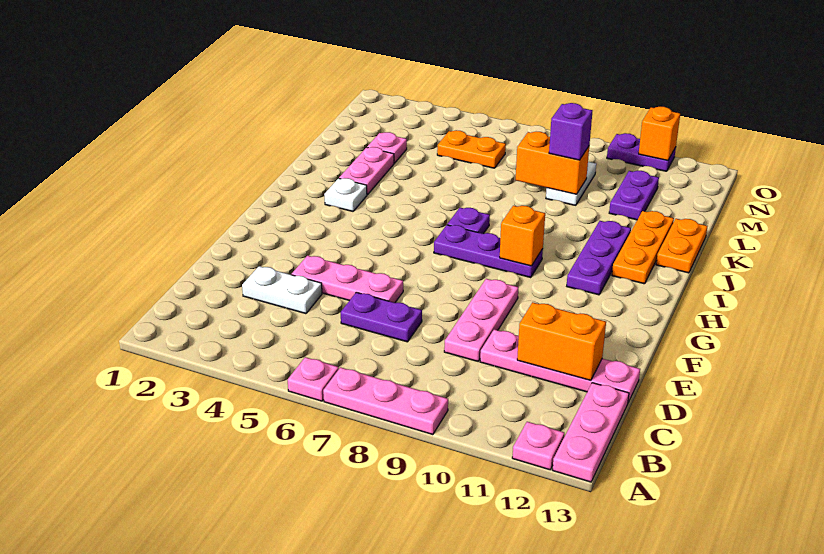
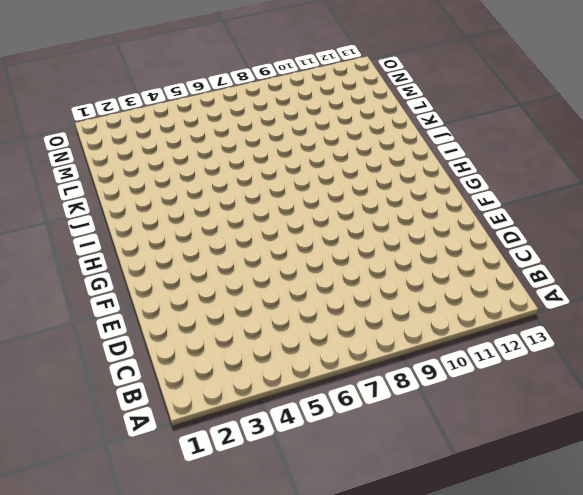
none -> pink 1x1 plate [288,357,339,401]
none -> pink 1x3 plate [323,367,448,435]
none -> pink 1x1 plate [512,422,564,470]

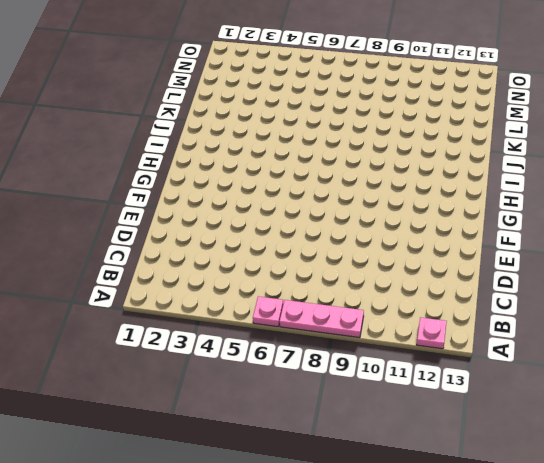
none -> pink 1x3 plate [553,383,629,482]
none -> white 1x2 plate [242,266,322,314]
none -> purple 1x2 plate [341,292,422,342]

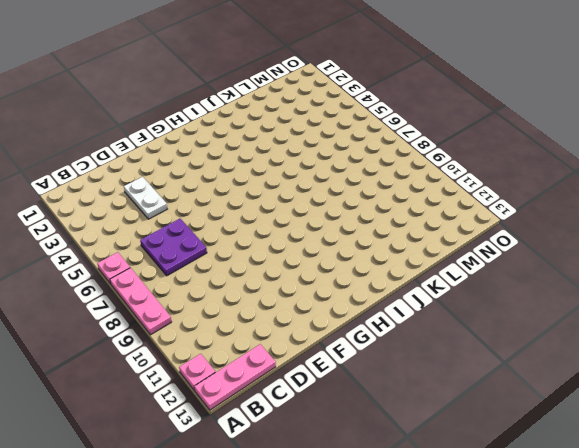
purple 2x2 plate [140,219,207,276] -> purple 1x2 plate [341,292,422,342]
none -> pink 1x3 plate [444,279,519,361]
none -> pink 1x4 plate [480,330,640,402]
none -> pink 1x3 plate [292,256,403,303]

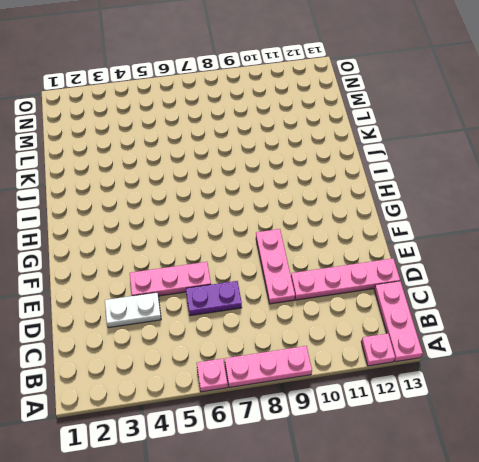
none -> purple 1x3 plate [434,225,543,278]
none -> purple 1x3 plate [567,221,631,295]
none -> white 1x1 plate [324,178,367,211]

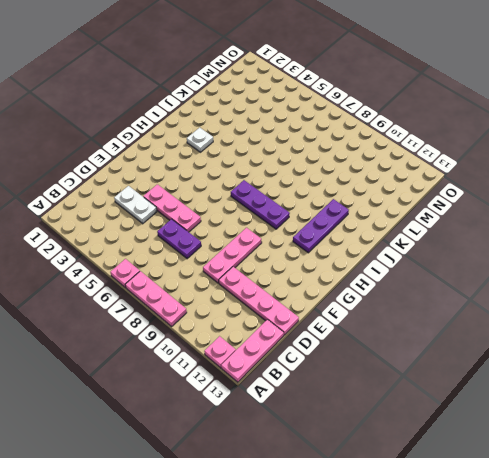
none -> purple 1x1 plate [447,208,490,234]
none -> orange 1x3 plate [612,211,674,284]
none -> pink 1x2 plate [339,147,394,195]

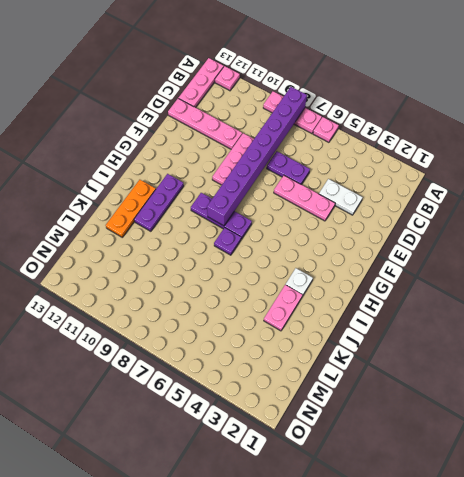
purple 1x8 brick [207,87,307,226] -> none
none -> orange 1x2 plate [656,219,707,273]
none -> pink 1x1 plate [367,132,407,163]
none -> white 1x2 plate [546,162,596,205]

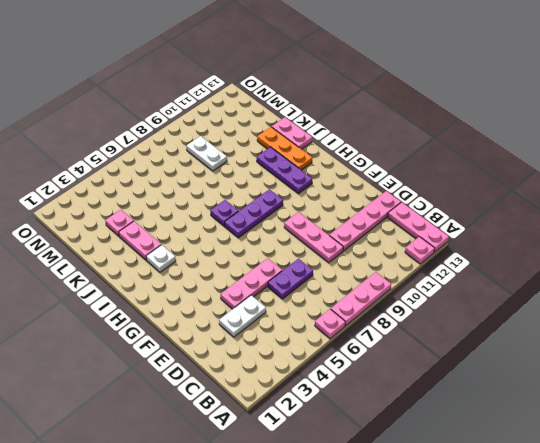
pink 1x2 plate [272,117,312,149] -> orange 1x2 plate [656,219,707,273]
none -> purple 1x2 plate [609,170,659,220]
none -> orange 1x2 plate [437,130,506,168]
none -> purple 1x2 plate [607,133,676,171]

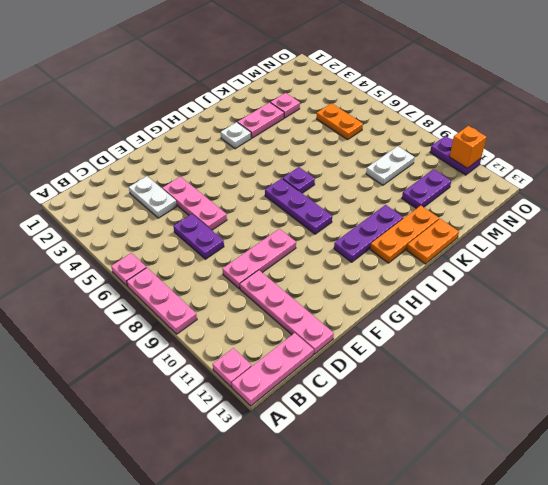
none -> orange 1x2 brick [517,302,606,381]
none -> orange 1x1 brick [500,206,545,266]
none -> orange 1x2 brick [516,132,589,194]

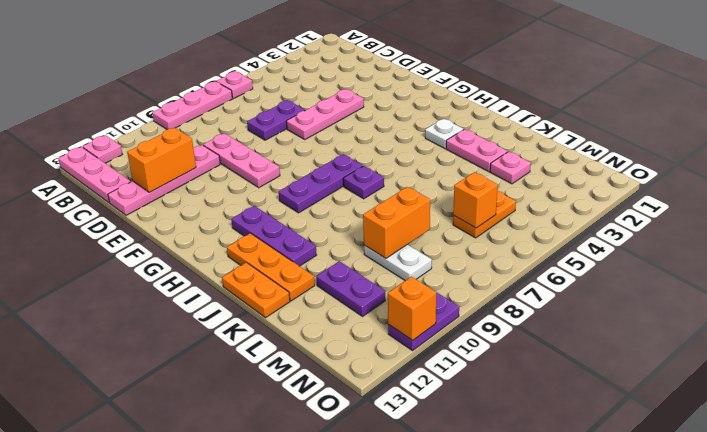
orange 1x1 brick [453,172,498,228] -> orange 1x1 brick moved to [500,206,545,266]
none -> white 1x2 plate [242,266,322,314]
none -> purple 1x1 brick [549,103,592,160]

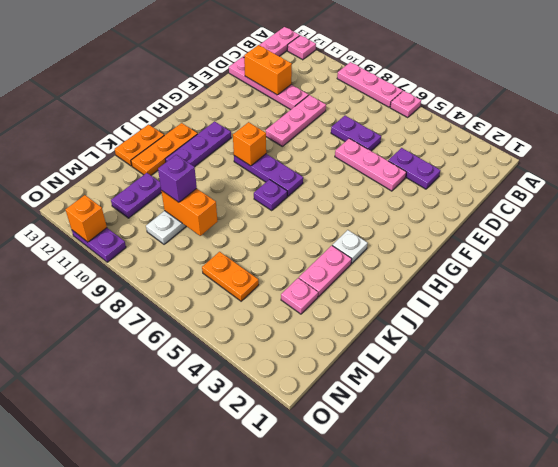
purple 1x2 plate [388,148,440,189] -> white 1x2 plate [242,266,322,314]

